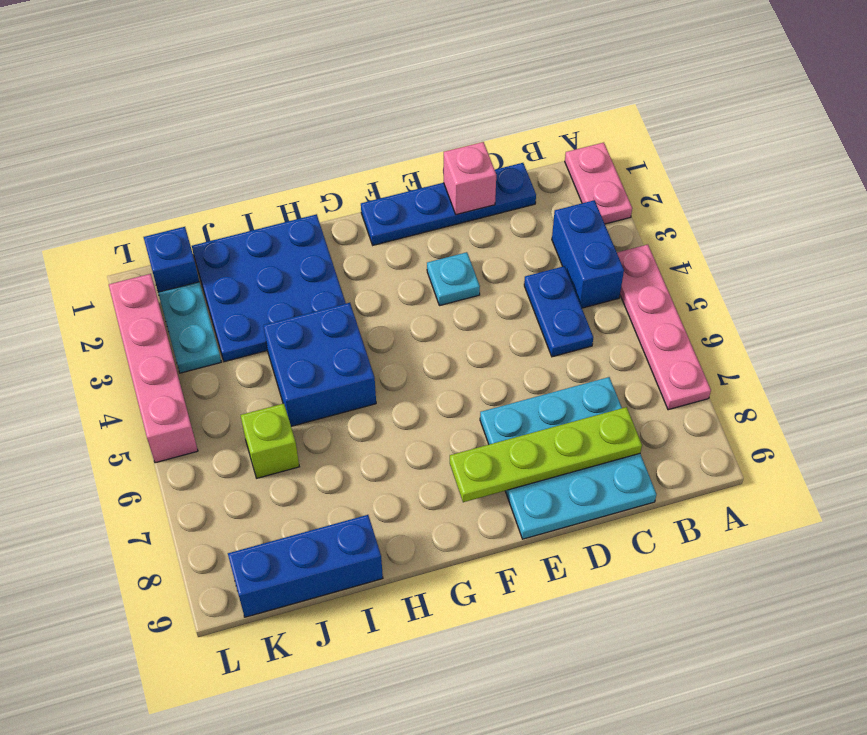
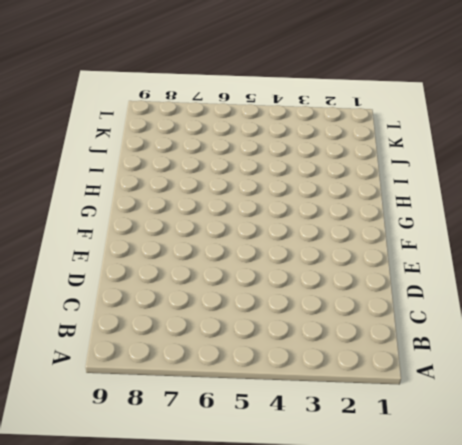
none -> pink 1x2 plate [565,143,632,224]
none -> pink 1x4 plate [617,245,711,410]
none -> blue 1x2 brick [552,200,624,308]

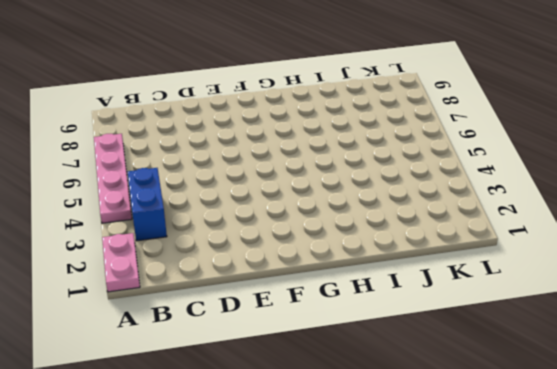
none -> blue 1x4 plate [361,163,536,245]
none -> blue 1x2 plate [524,266,593,357]
none -> cyan 3x3 plate [480,377,656,539]

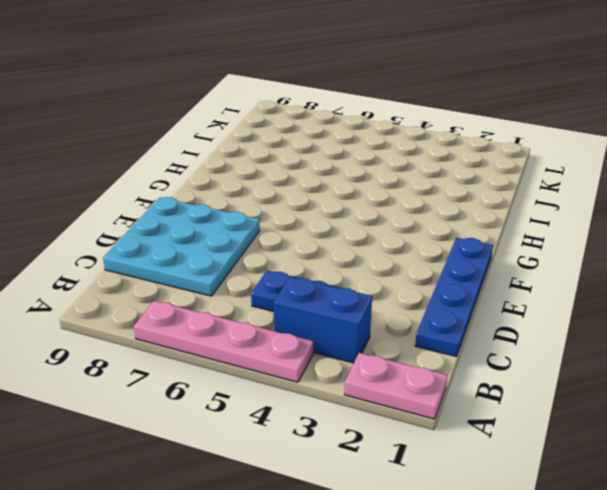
none -> cyan 1x1 plate [427,252,480,306]
none -> blue 3x3 plate [192,214,346,362]
none -> blue 2x2 brick [263,303,376,426]

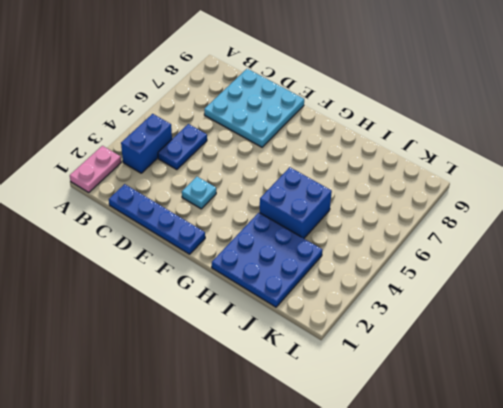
none -> pink 1x4 plate [617,245,711,410]
none -> blue 1x3 brick [228,515,383,617]
none -> lime 1x1 brick [241,404,299,478]

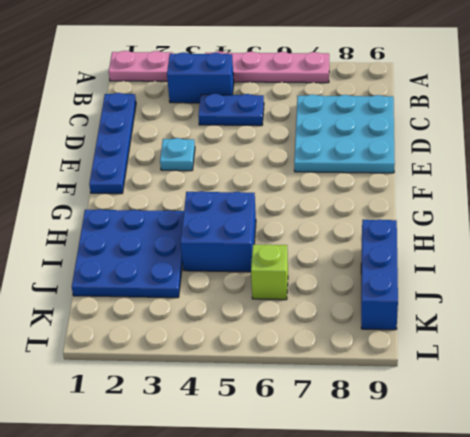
none -> blue 1x1 brick [144,227,199,292]
none -> cyan 1x2 plate [158,282,221,373]
none -> pink 1x4 brick [109,274,198,463]

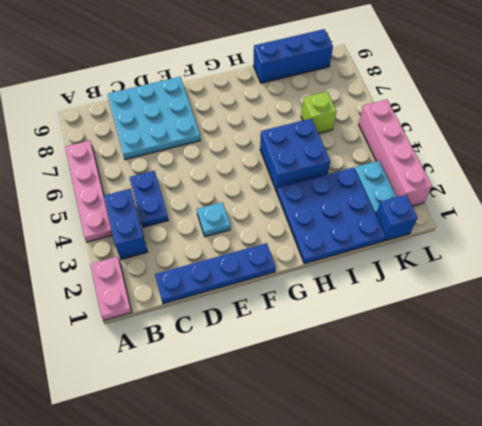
none -> lime 1x4 plate [450,407,642,502]
none -> pink 1x1 brick [444,142,496,215]

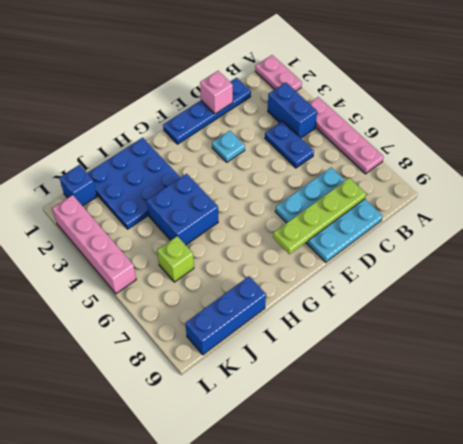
none -> cyan 1x2 plate [158,282,221,373]

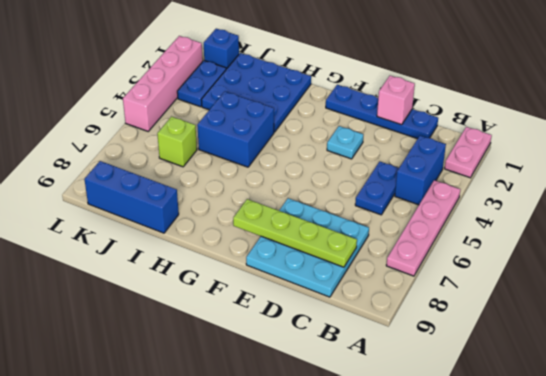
blue 1x2 plate [177,61,226,107] -> cyan 1x2 plate [158,282,221,373]

